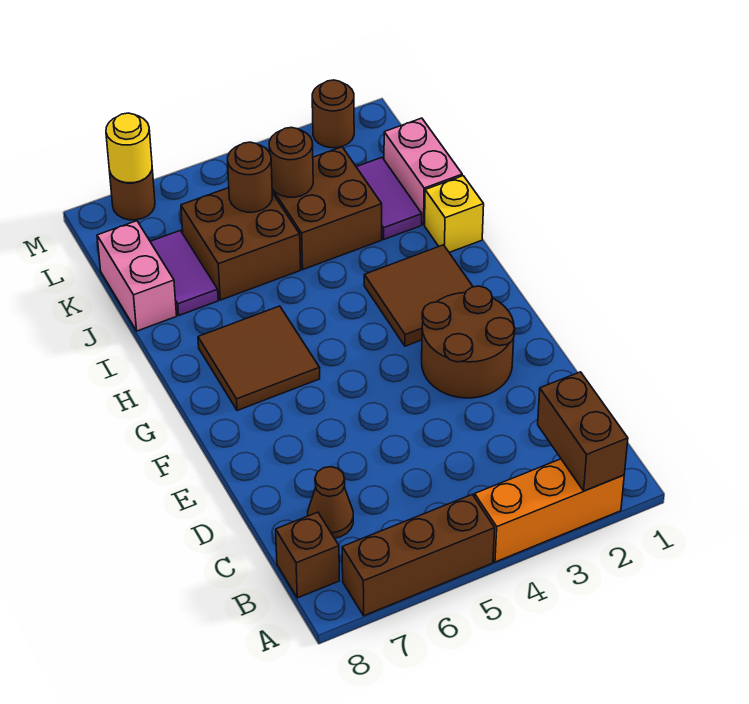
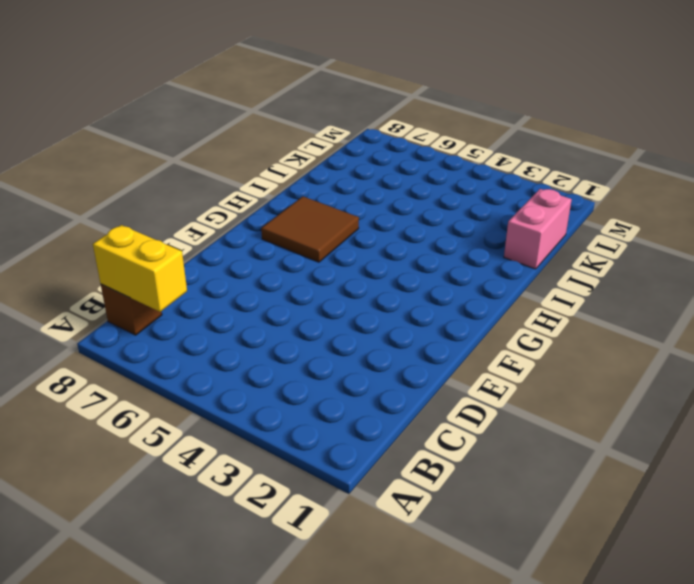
yellow 1x2 brick [93,225,187,312] -> none
none -> orange 1x3 brick [475,459,624,562]
none -> brown 1x3 brick [342,494,495,616]
none -> brown 1x1 cone [308,467,353,538]

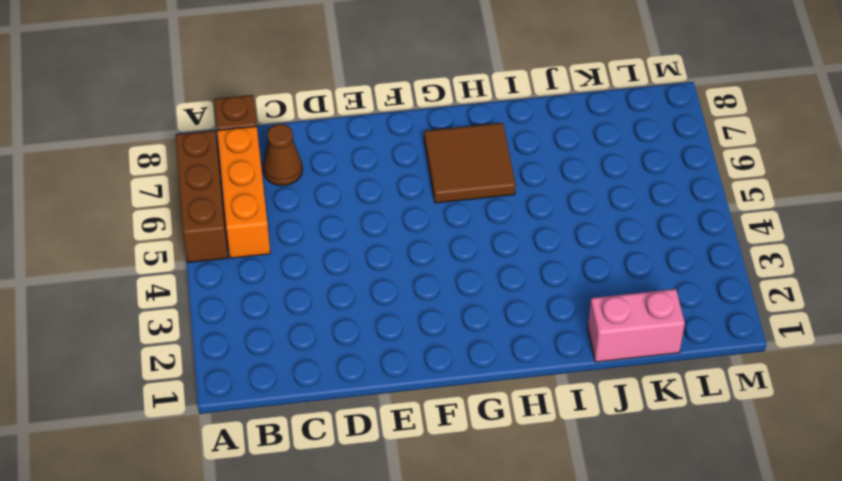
orange 1x3 brick [217,126,270,258] -> orange 1x3 brick moved to [475,459,624,562]
none -> brown 2x2 round brick [422,286,515,398]
none -> brown 2x2 tile [364,245,473,346]
none -> yellow 1x1 brick [425,176,484,252]

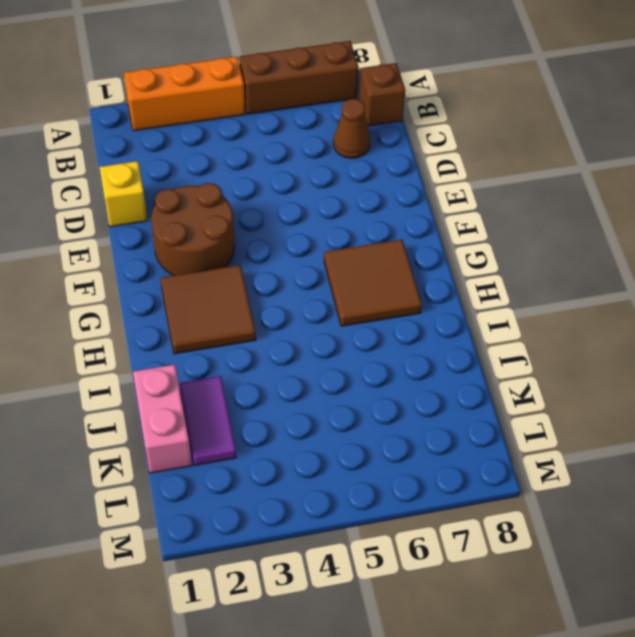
yellow 1x1 brick [100,161,147,227] -> yellow 1x1 brick moved to [425,176,484,252]
none -> brown 2x2 brick [272,147,382,269]
none -> brown 2x2 brick [181,188,301,300]
none -> purple 1x2 tile [150,231,218,315]

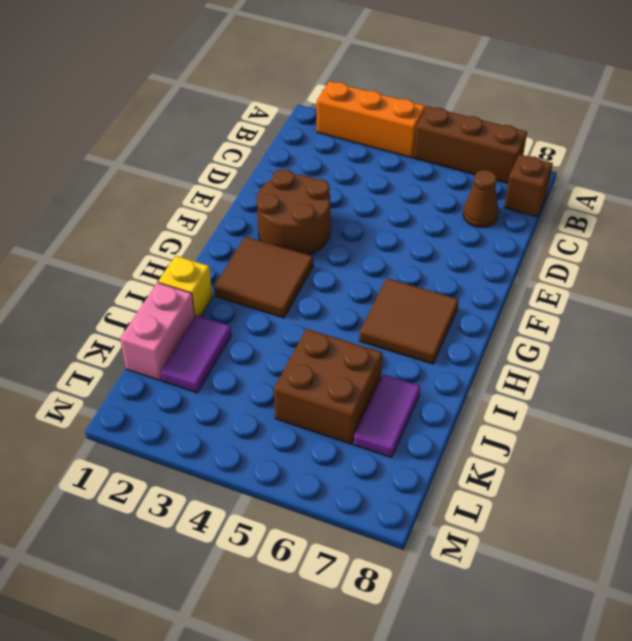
none -> brown 2x2 brick [272,147,382,269]
none -> pink 1x2 brick [97,221,177,331]
none -> brown 1x1 round brick [312,80,354,148]

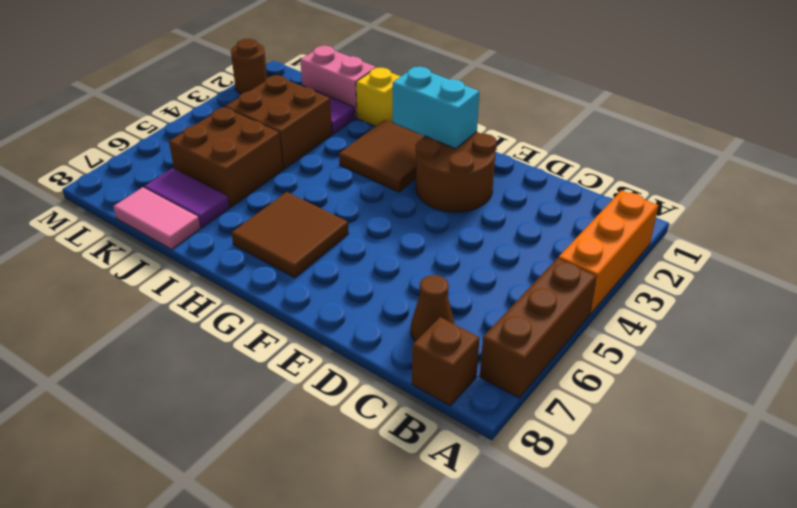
cyan 1x2 brick [393,67,479,149] -> none
pink 1x2 tile [113,187,200,249] -> pink 1x2 brick [97,221,177,331]
none -> brown 1x1 round brick [110,170,155,220]
none -> brown 1x2 brick [538,372,628,491]
none -> brown 1x1 round brick [269,127,313,197]

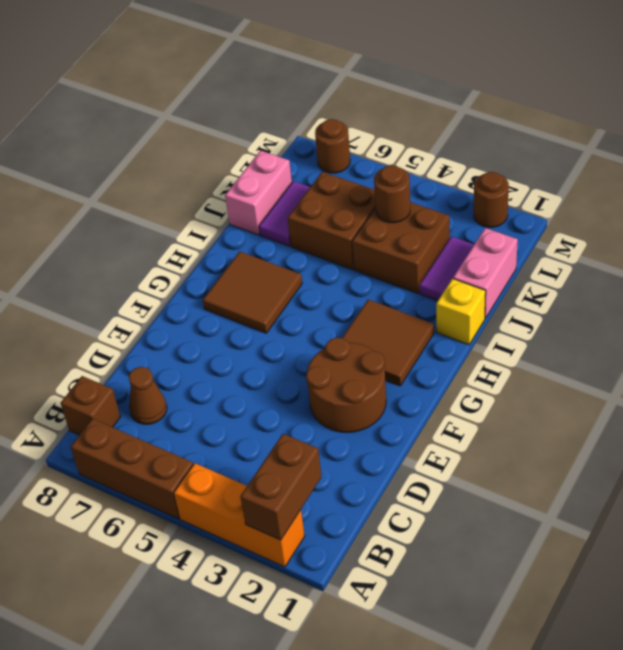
none -> brown 1x1 round brick [228,142,272,212]
none -> yellow 1x1 round brick [106,113,152,183]

